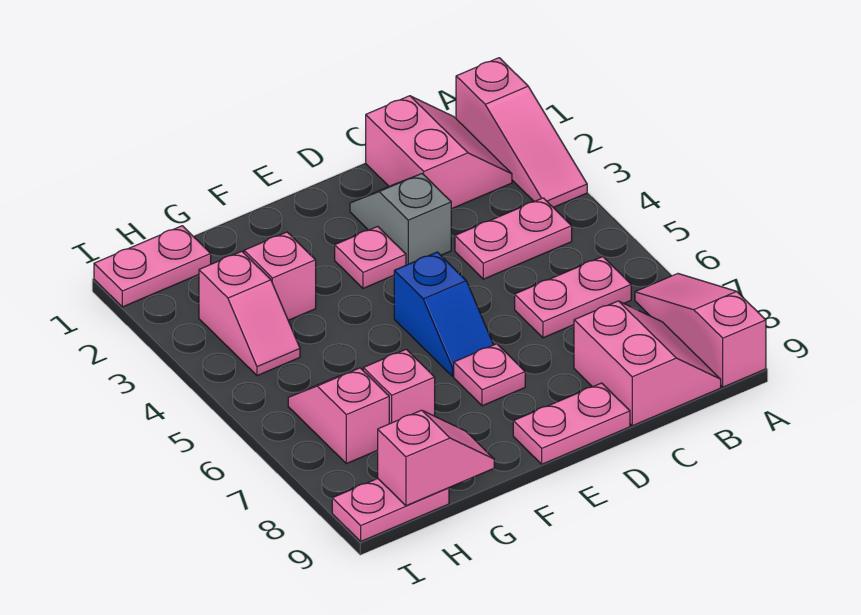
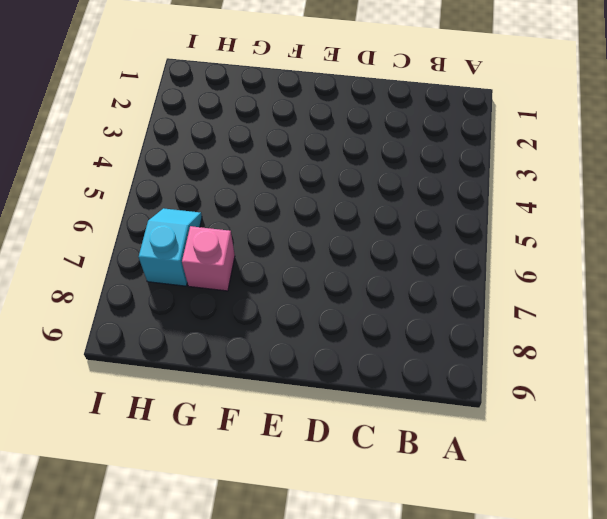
cyan 1x2 slope [139,208,202,286] -> pink 1x2 slope [288,368,389,464]
none -> pink 1x3 slope [456,58,587,207]
none -> pink 1x3 slope [635,274,766,387]
none -> pink 2x2 slope [366,96,512,209]

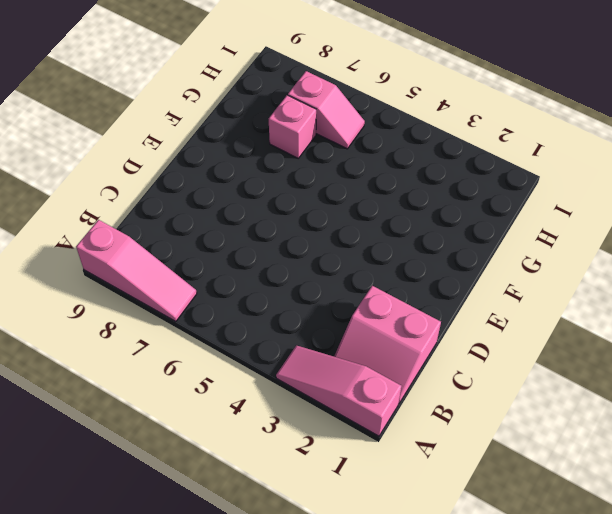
none -> pink 1x2 plate [455,198,572,279]
none -> pink 1x2 plate [515,257,631,338]
none -> pink 2x2 slope [574,301,721,426]

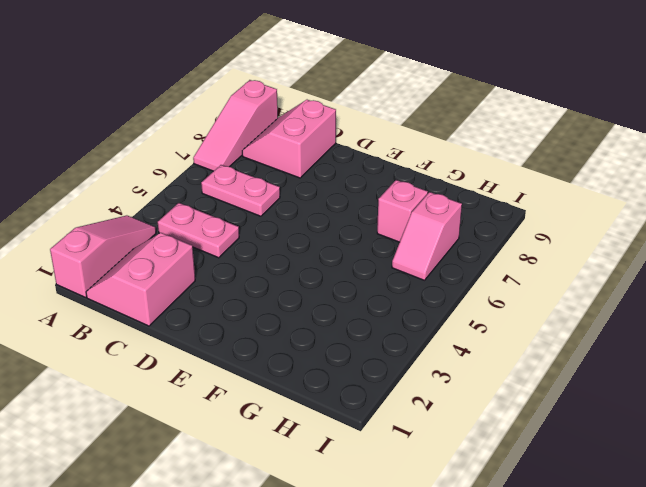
none -> grey 1x2 slope [350,174,451,265]
none -> pink 1x2 plate [513,383,630,464]
none -> pink 1x1 plate [335,226,406,288]

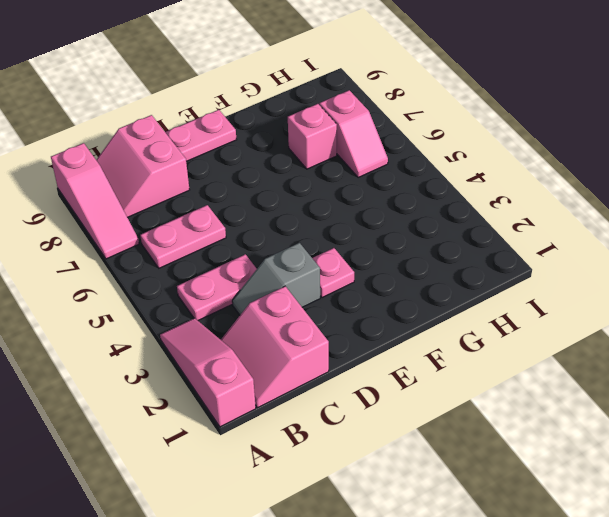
grey 1x2 slope [232,243,320,315] -> grey 1x2 slope turned to [350,174,451,265]
none -> blue 1x2 slope [394,252,493,376]
none -> pink 1x1 plate [454,344,525,406]
none -> pink 1x1 brick [244,232,316,320]

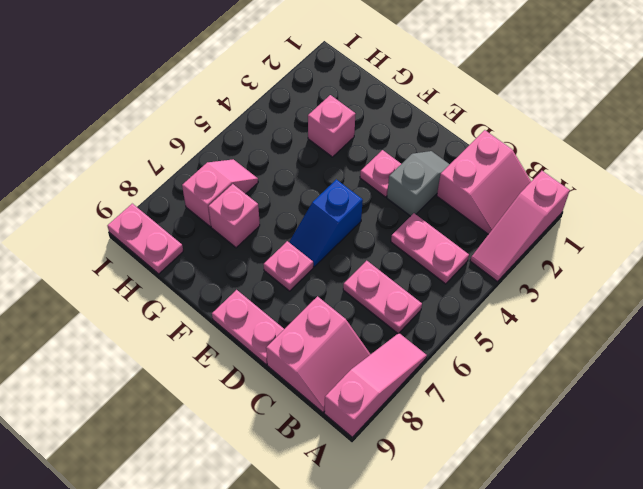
none -> pink 1x2 plate [94,226,211,307]
none -> pink 1x2 slope [199,251,300,376]
none -> pink 1x2 slope [378,410,494,506]

